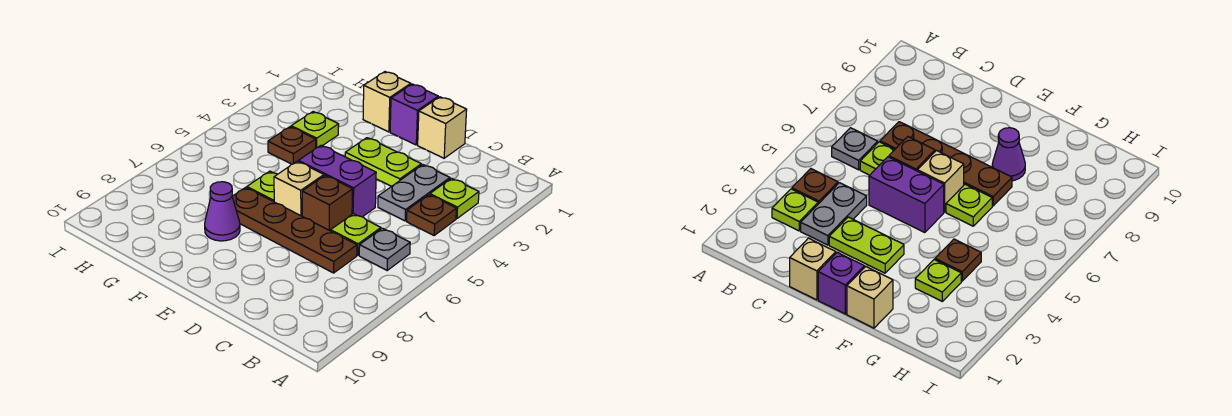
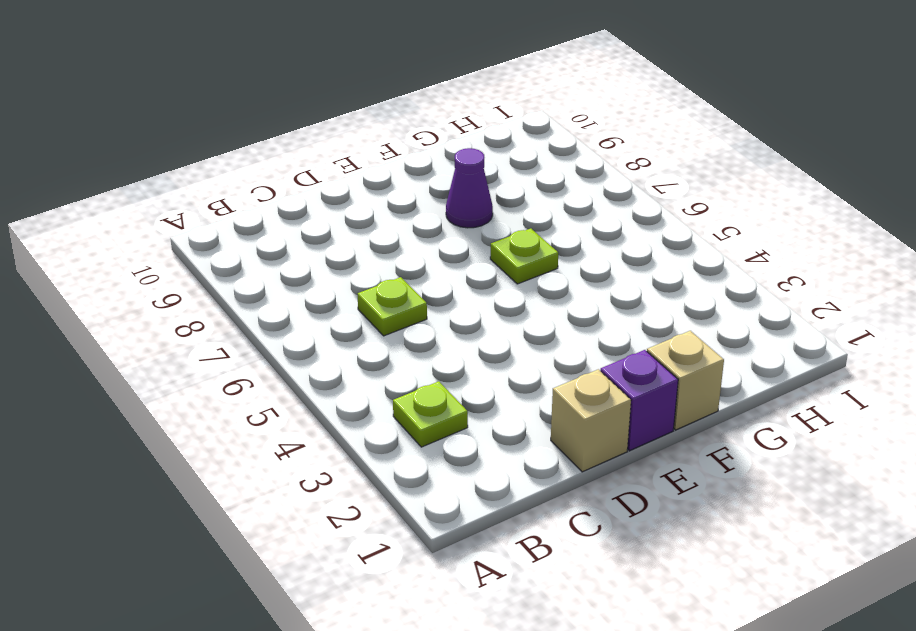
none -> brown 1x1 plate [407,195,456,235]
none -> grey 1x1 plate [359,228,410,270]
none -> grey 1x2 plate [378,165,450,221]

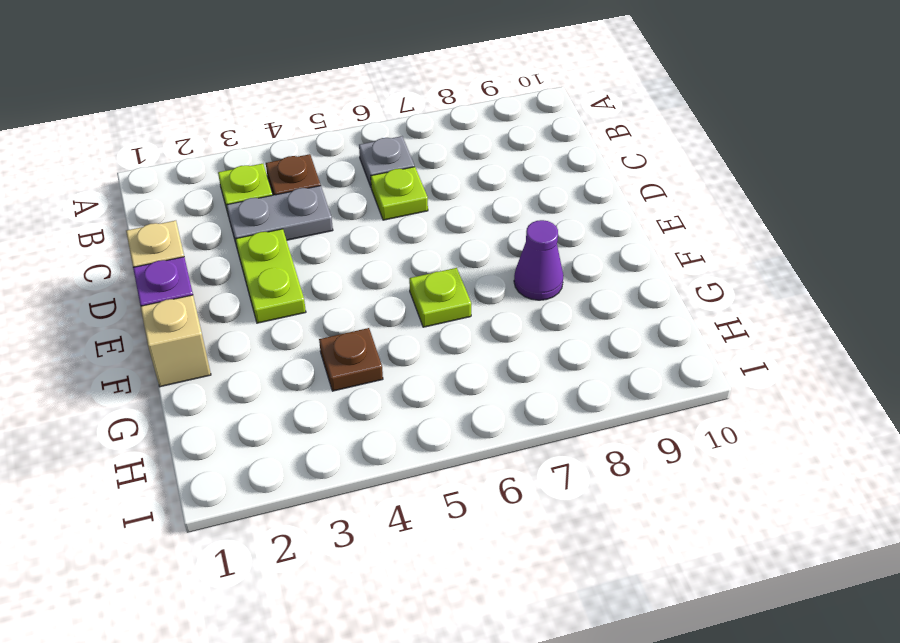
none -> brown 1x4 plate [232,187,357,273]
none -> purple 1x2 brick [298,145,376,217]
none -> brown 1x1 brick [302,175,352,231]

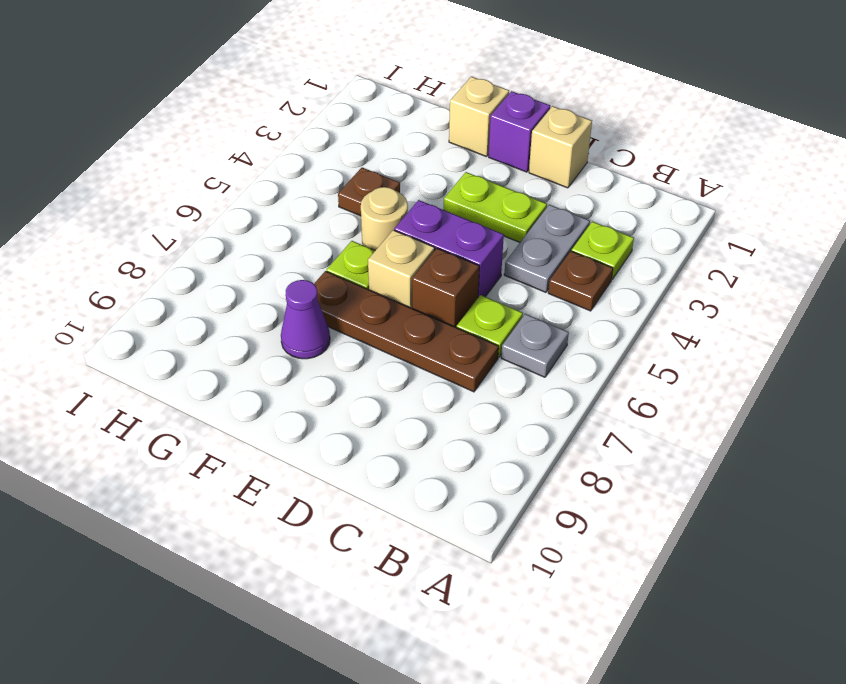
tan 1x1 round brick [361,187,408,250] -> none
none -> lime 1x1 plate [291,112,339,148]

